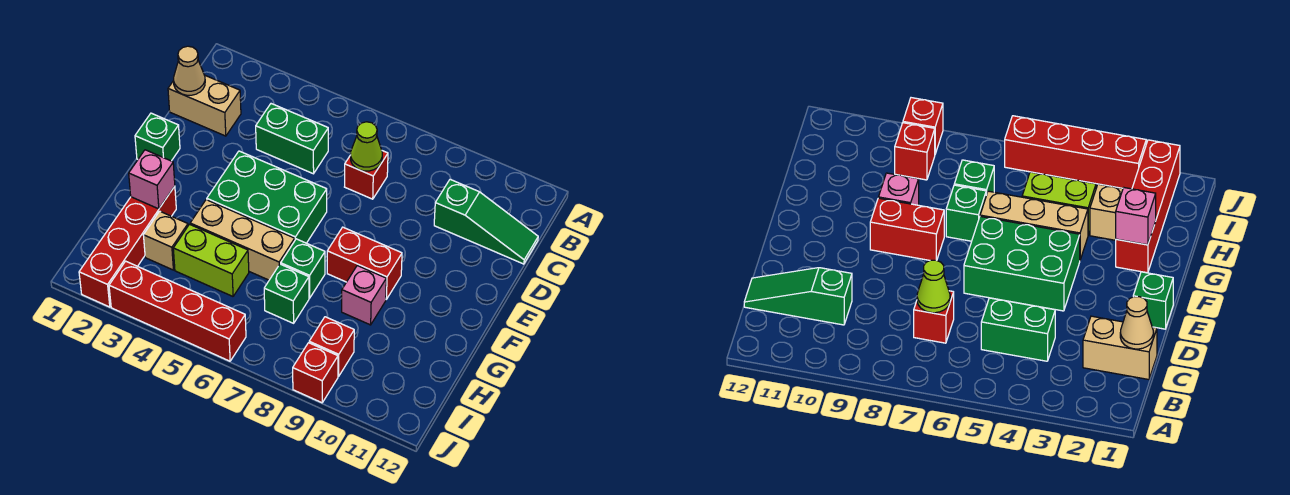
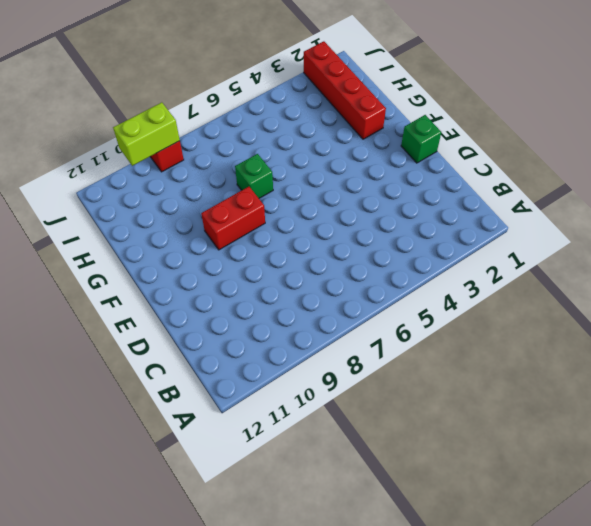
lime 1x2 brick [113,102,180,166] -> lime 1x2 brick moved to [173,224,249,296]
none -> tan 1x2 brick [168,75,241,136]
none -> green 1x2 brick [256,104,328,174]
none -> red 1x1 brick [345,151,388,199]

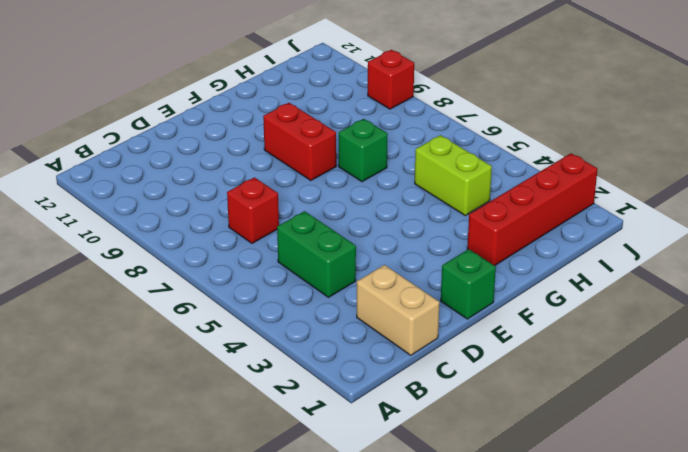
none -> green 1x3 slope [434,180,538,264]
none -> green 2x3 brick [207,151,327,243]
none -> tan 1x3 brick [190,200,295,280]

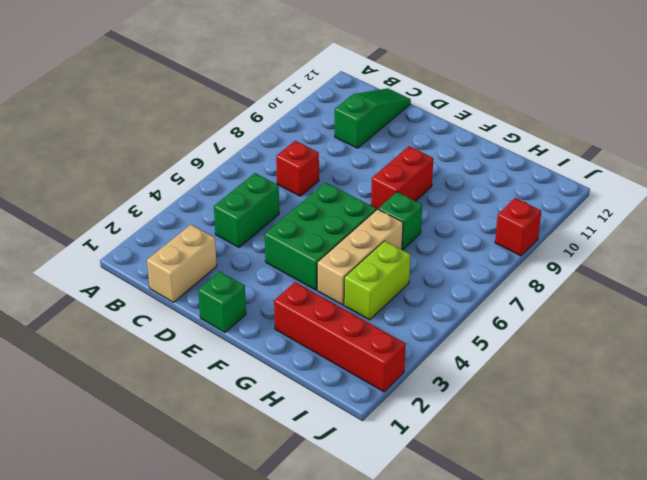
none -> pink 1x1 brick [342,266,386,325]
none -> tan 1x1 brick [143,211,188,270]
none -> green 1x1 brick [264,264,309,323]

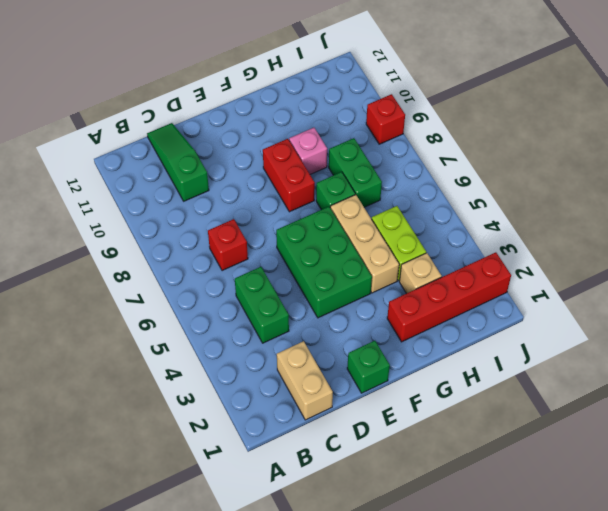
green 1x2 brick [329,138,382,207] -> green 1x1 brick [264,264,309,323]
none -> red 1x1 brick [309,317,354,377]
none -> red 1x4 brick [109,261,246,361]
none -> tan 1x1 cone [174,46,205,95]

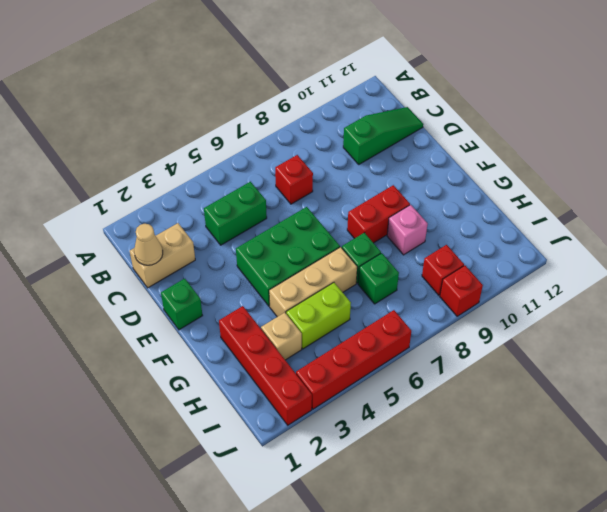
none -> lime 1x1 cone [351,122,382,171]
none -> pink 1x1 brick [129,150,175,209]

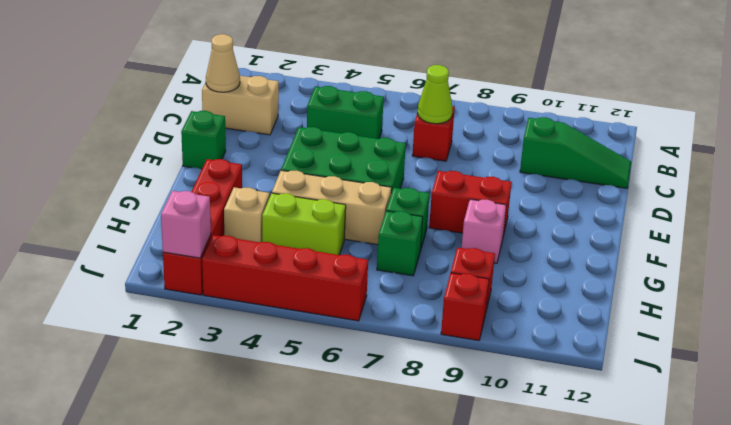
pink 1x1 brick [161,191,211,258] -> pink 1x1 brick moved to [129,150,175,209]

